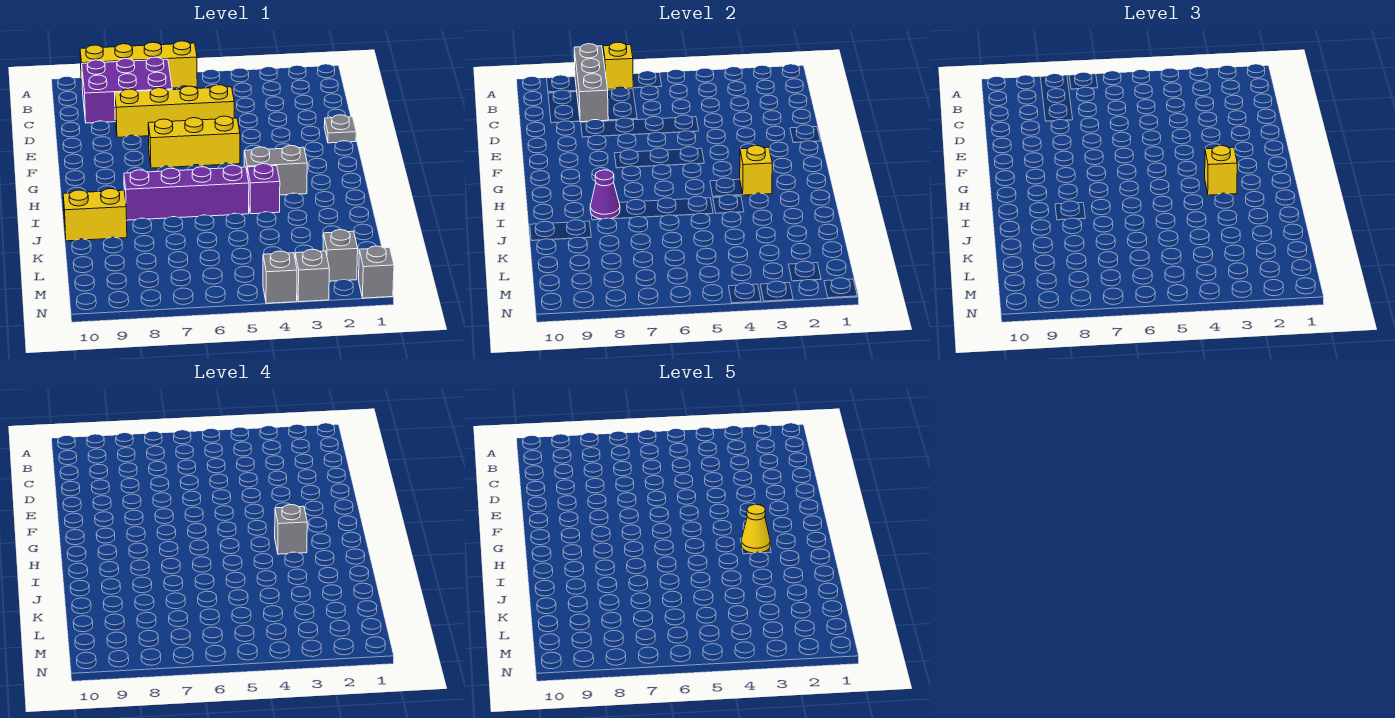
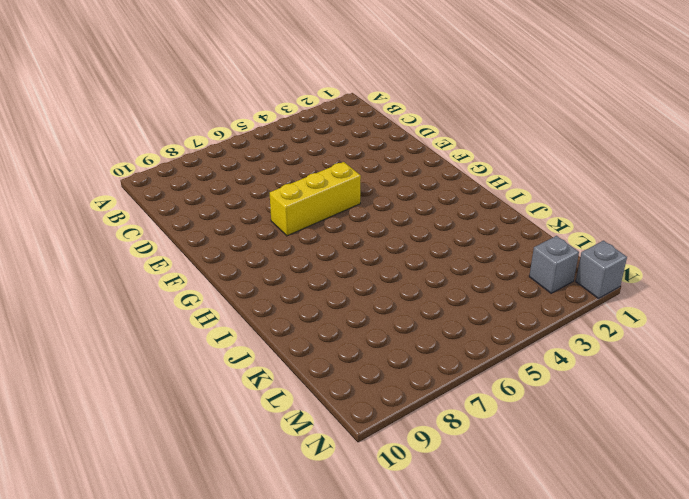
none -> yellow 1x4 brick [80,41,197,91]
none -> purple 2x3 brick [82,57,172,123]
none -> yellow 1x4 brick [115,85,234,137]

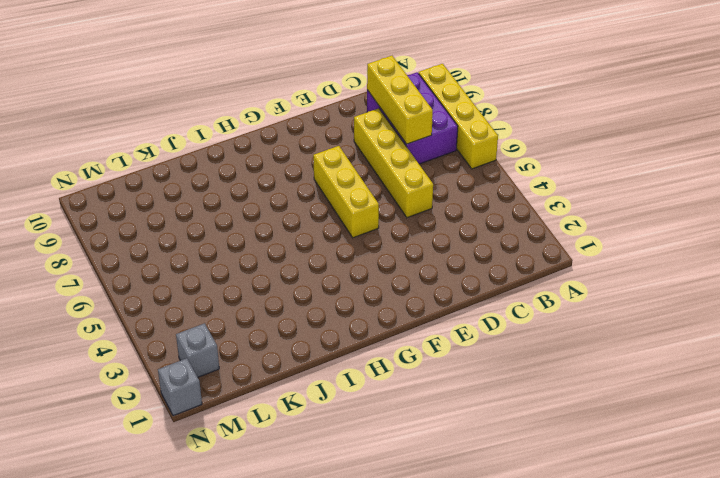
yellow 1x3 brick [367,56,433,144] -> grey 1x3 brick [574,44,608,122]
none -> grey 1x1 plate [324,115,356,143]
none -> grey 1x2 brick [244,146,307,195]
none -> purple 1x1 brick [247,164,280,214]

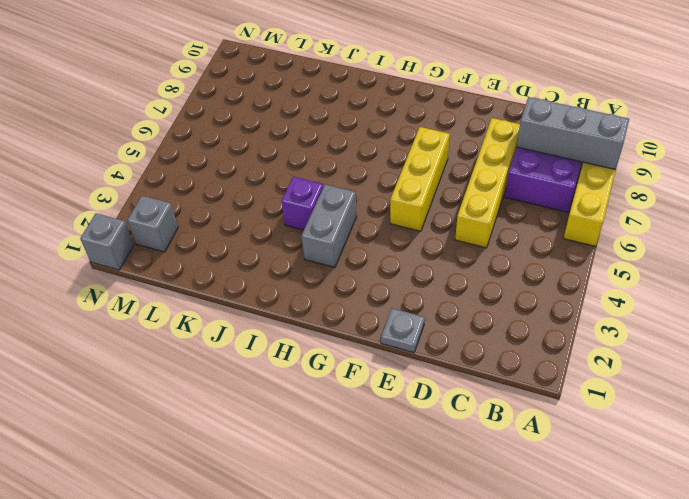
none -> purple 1x4 brick [124,165,249,220]
none -> yellow 1x2 brick [63,189,127,241]
none -> grey 1x1 brick [295,249,329,302]

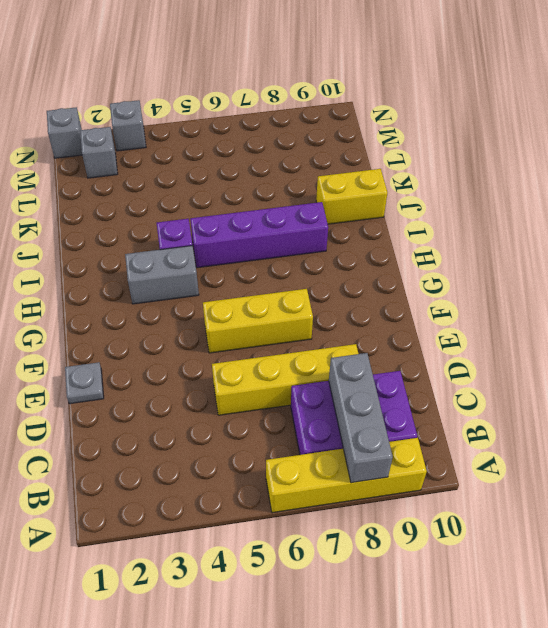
none -> grey 1x1 brick [263,251,297,303]
none -> yellow 1x1 brick [603,42,633,89]
none -> yellow 1x1 brick [740,146,772,195]

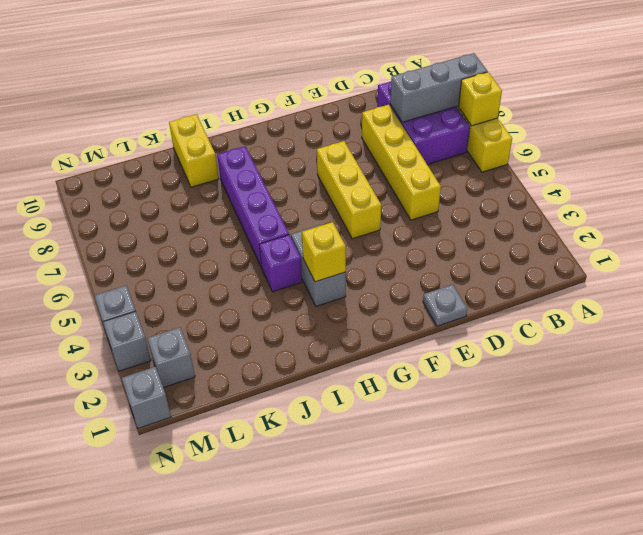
none -> purple 1x1 cone [590,170,620,219]
none -> yellow 1x1 brick [1205,146,1237,195]
none -> grey 1x1 brick [275,505,307,554]

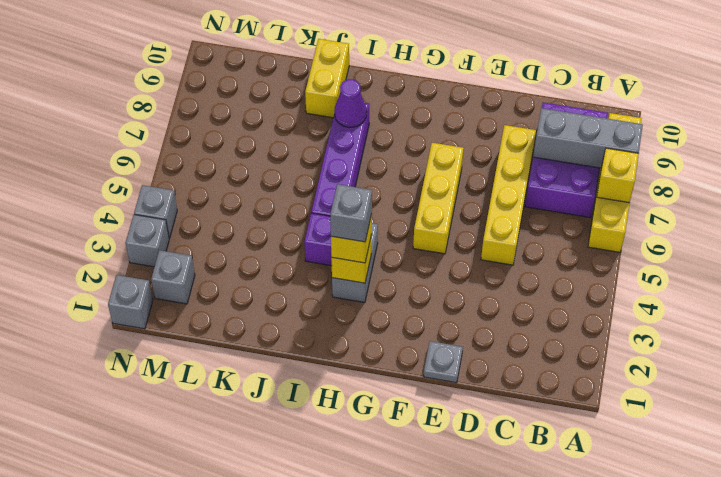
none -> yellow 1x1 cone [741,505,770,553]

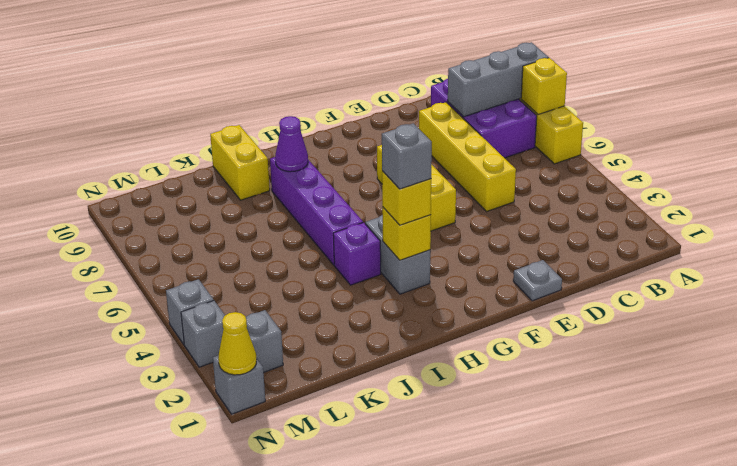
yellow 1x1 cone [218,312,256,375] -> yellow 1x1 cone moved to [741,505,770,553]

